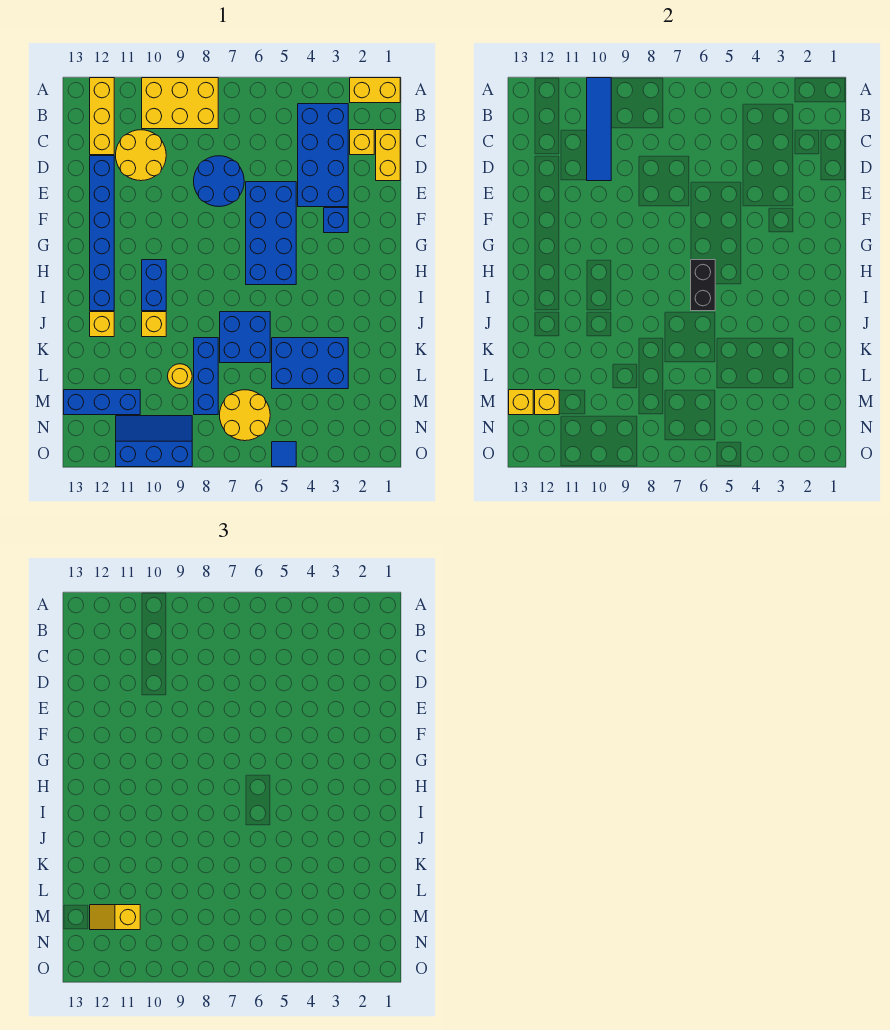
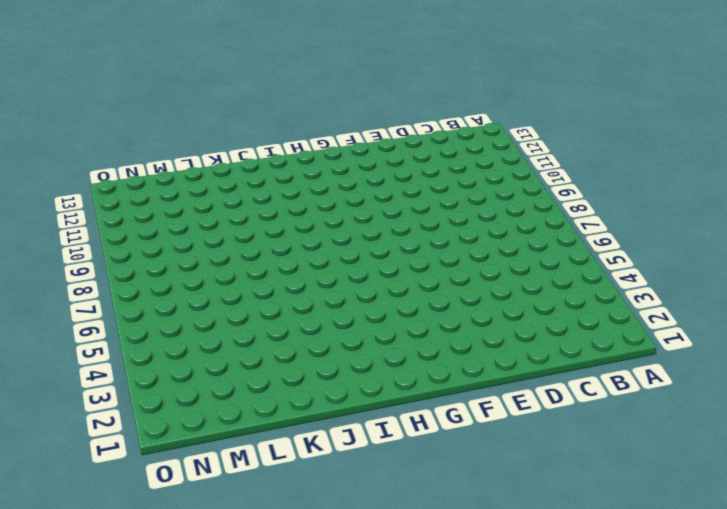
none -> yellow 1x2 brick [350,78,400,103]
none -> yellow 2x3 brick [142,78,218,129]
none -> yellow 1x3 brick [90,78,114,155]

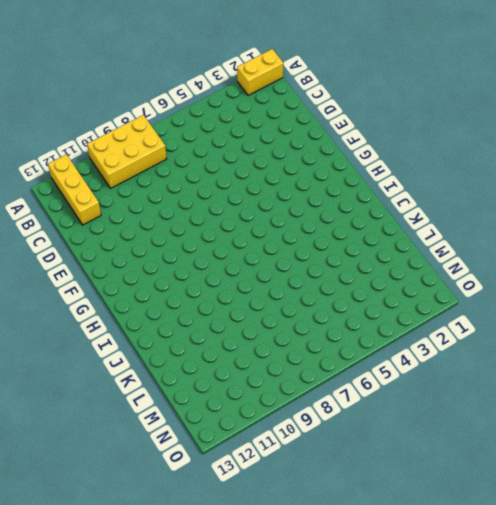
none -> blue 2x4 brick [298,104,348,207]
none -> yellow 1x2 brick [376,130,400,181]
none -> yellow 1x1 brick [350,130,374,155]

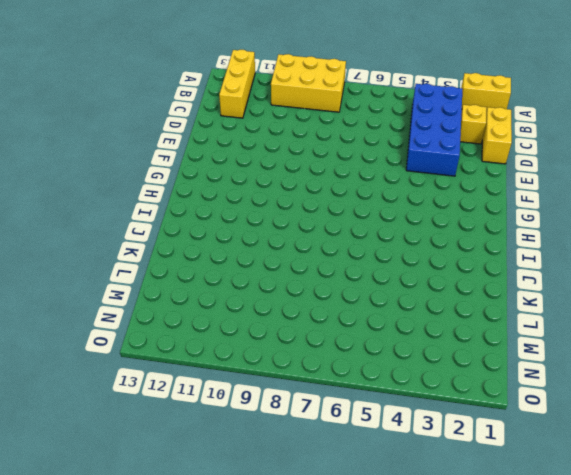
none -> yellow 2x2 round brick [116,130,166,181]
none -> blue 2x2 round brick [194,156,244,207]
none -> blue 1x6 brick [90,156,114,311]

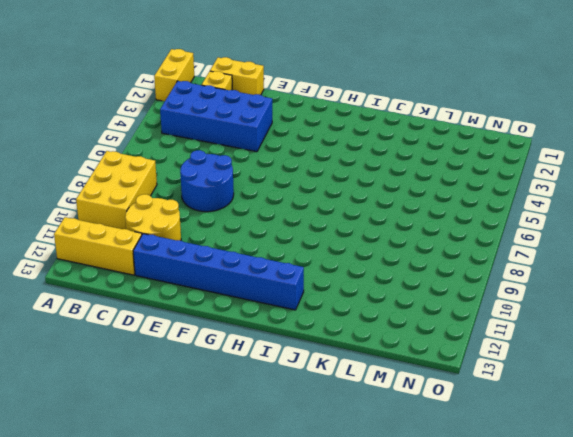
none -> blue 2x4 brick [246,182,296,285]
none -> blue 1x1 brick [324,208,348,233]
none -> blue 1x2 brick [142,260,166,311]

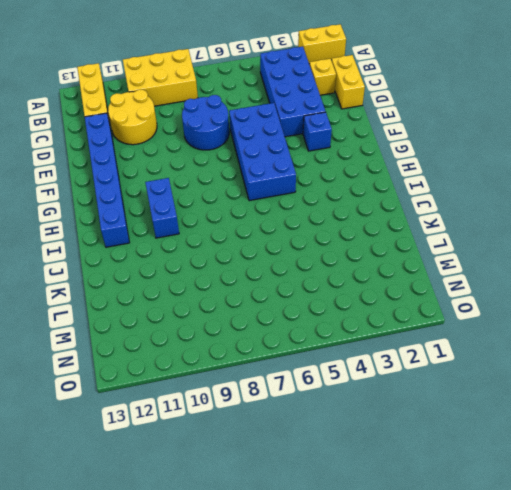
none -> blue 2x2 brick [220,312,270,363]
none -> yellow 1x1 brick [142,312,166,337]
none -> yellow 1x1 brick [90,312,114,337]

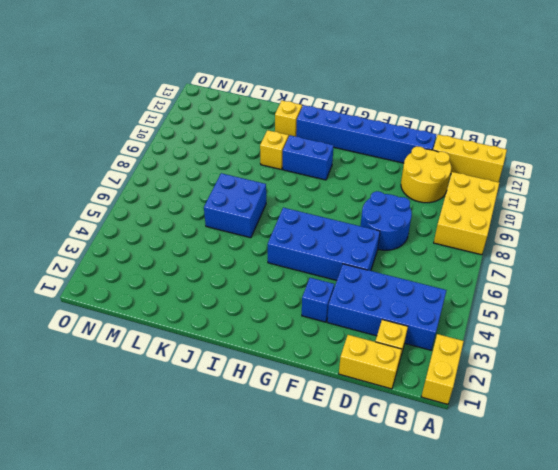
none -> blue 2x3 brick [272,338,348,389]
none -> blue 1x3 brick [194,338,218,415]
none -> yellow 1x1 round brick [168,364,192,388]

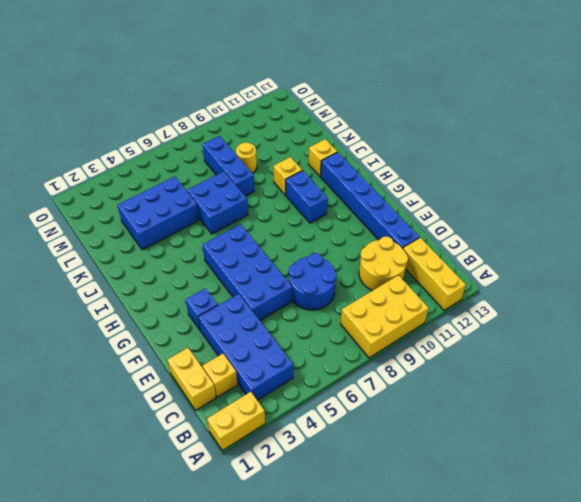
none -> yellow 2x2 round brick [220,390,270,441]
none -> blue 1x3 brick [64,390,140,415]
none -> blue 2x3 slope [116,416,192,467]

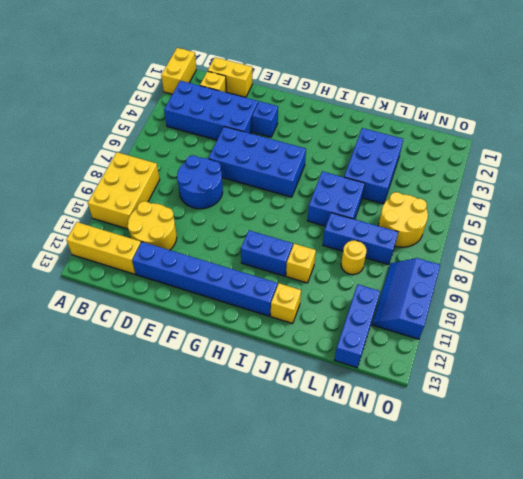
none -> blue 1x1 tile [272,442,296,467]
none -> blue 1x4 tile [587,78,611,181]
none -> black 1x2 brick [691,260,715,311]

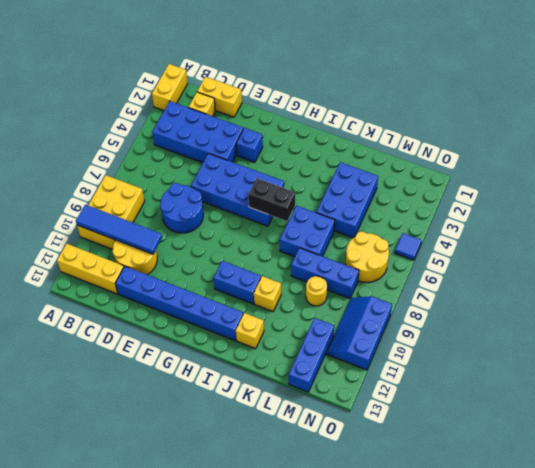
none -> yellow 1x1 brick [535,390,559,415]
none -> yellow 1x1 brick [509,390,533,415]
none -> yellow 1x2 slope [90,905,140,930]

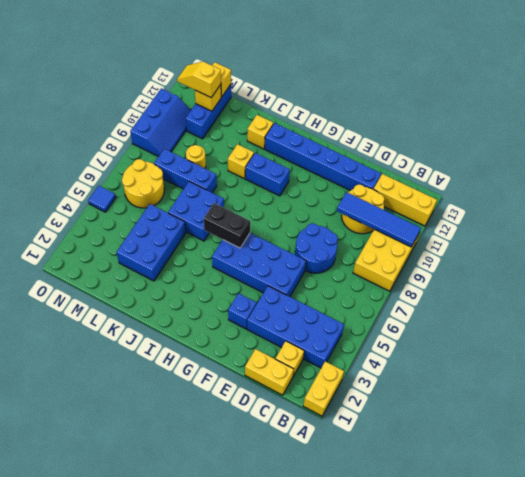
yellow 1x2 slope [177,62,221,97] -> yellow 1x2 slope turned to [90,905,140,930]

